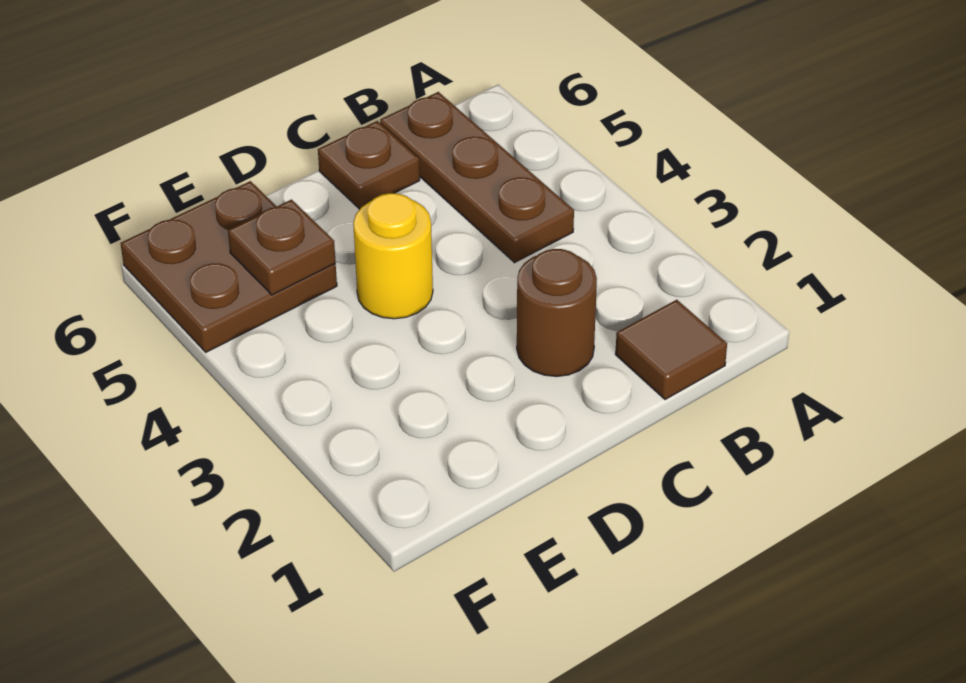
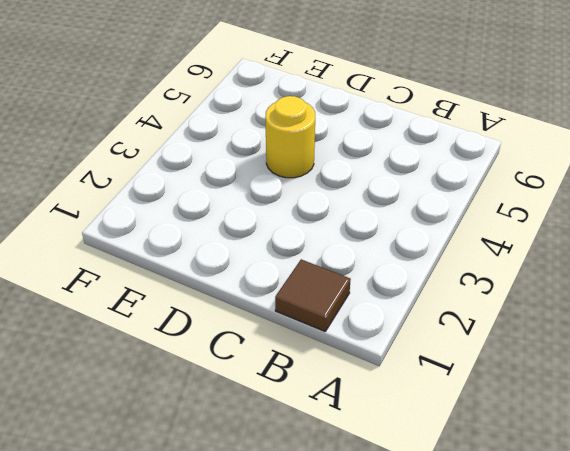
none -> brown 1x3 plate [380,92,574,263]
none -> brown 1x1 round brick [517,249,597,377]

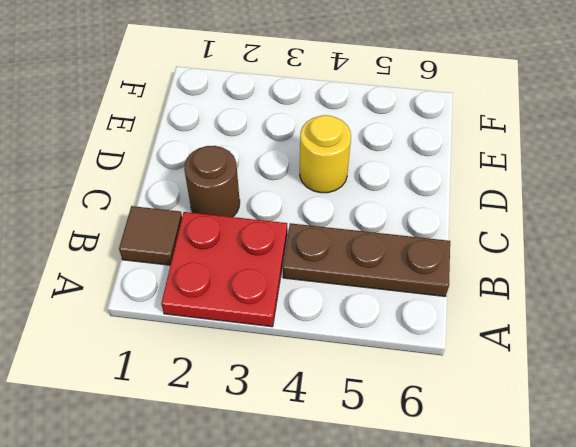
red 2x2 plate [161,212,287,327] -> none
none -> brown 1x1 plate [318,121,420,209]
none -> brown 2x2 plate [121,181,337,352]

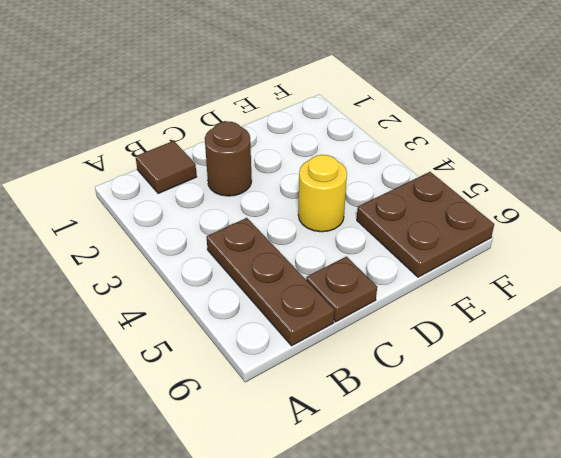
none -> brown 1x1 plate [228,200,336,295]

